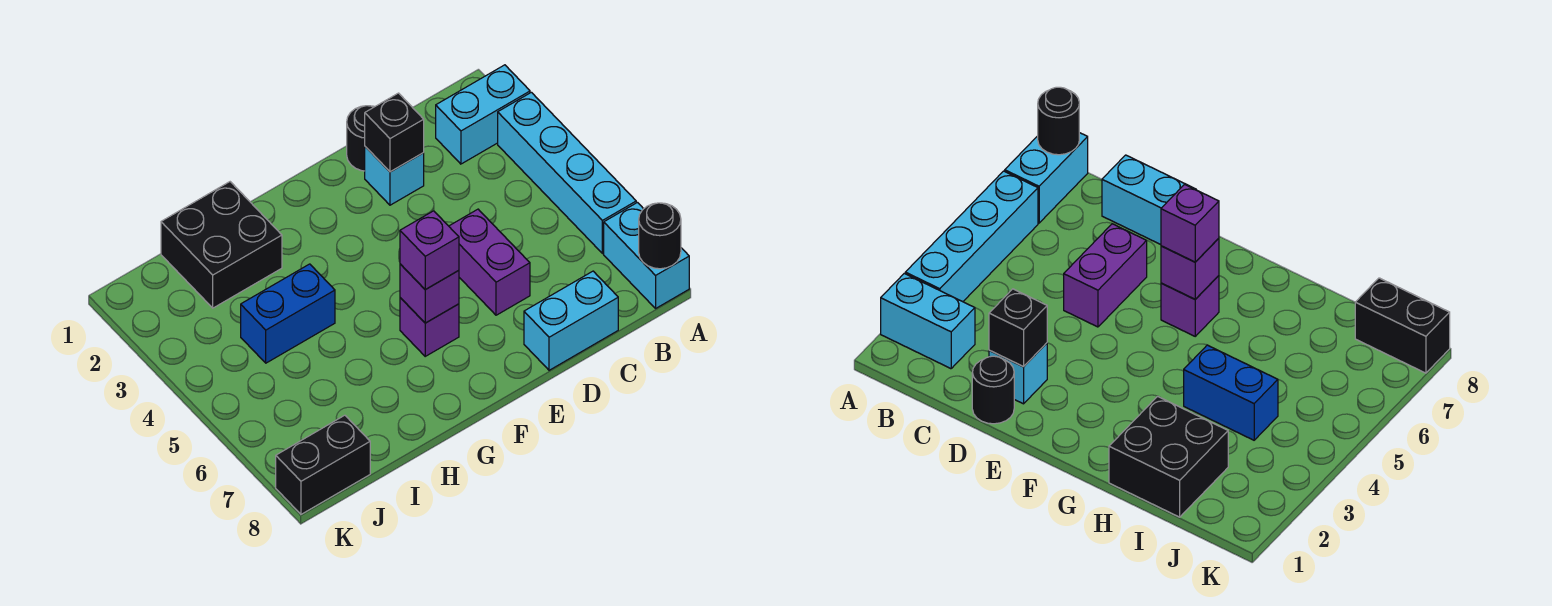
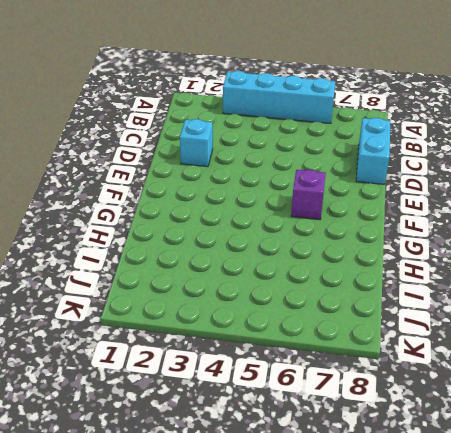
none -> cyan 1x2 brick [436,65,530,164]
none -> cyan 1x2 brick [604,203,689,308]
none -> black 1x1 round brick [347,106,375,171]

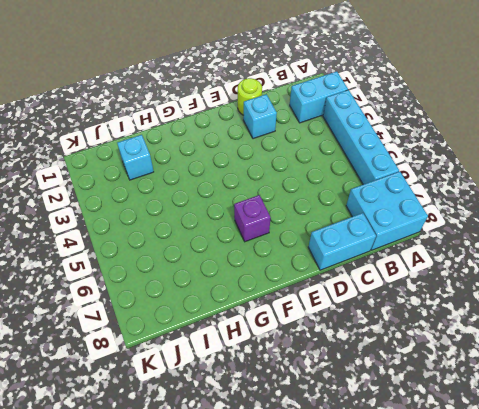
cyan 2x2 brick [346,172,428,250] -> cyan 1x2 brick [604,203,689,308]
lime 1x1 round brick [238,78,262,115] -> black 1x1 round brick [347,106,375,171]
cyan 1x1 brick [117,135,154,180] -> black 2x2 brick [161,182,282,308]
none -> purple 1x2 brick [449,209,530,315]
none -> blue 1x2 brick [241,264,335,363]
none -> black 1x2 brick [276,415,370,514]

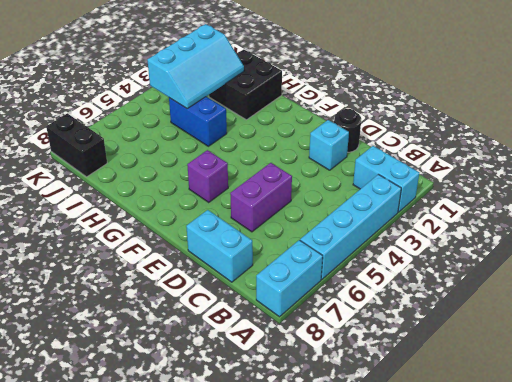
cyan 2x3 slope [147,24,244,108] -> none
none -> black 1x1 round brick [639,203,681,269]
none -> black 1x1 brick [365,93,424,172]
none -> purple 1x1 brick [400,264,459,323]

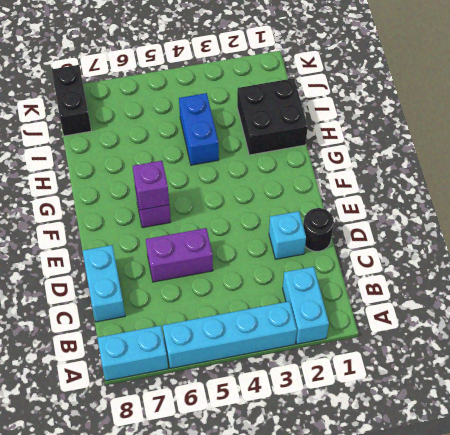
none -> black 1x1 round brick [639,203,681,269]
none -> black 1x1 brick [365,93,424,172]
none -> purple 1x1 brick [400,211,459,290]

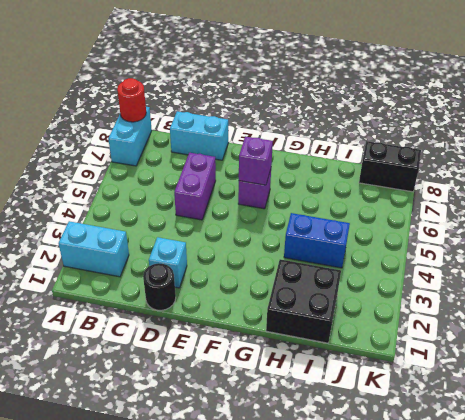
red 1x1 round brick [117,78,146,122] -> black 1x1 round brick [639,203,681,269]
none -> cyan 1x4 brick [498,92,636,254]
none -> black 1x1 brick [365,93,424,172]
none -> purple 1x1 brick [400,211,459,290]

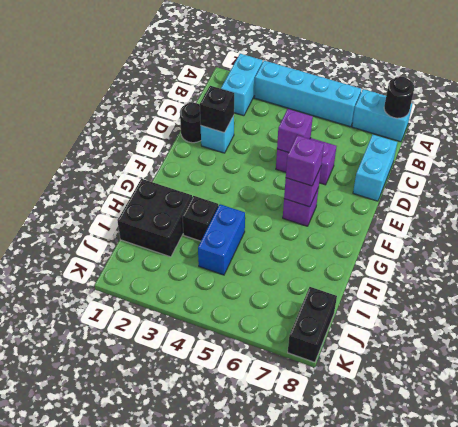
purple 1x1 brick [277,109,313,153] -> none
black 1x1 brick [182,196,218,241] -> none

